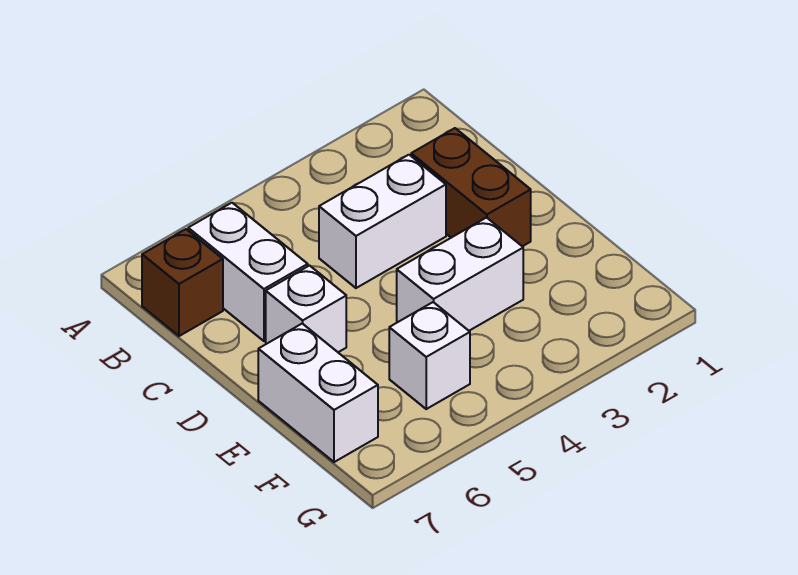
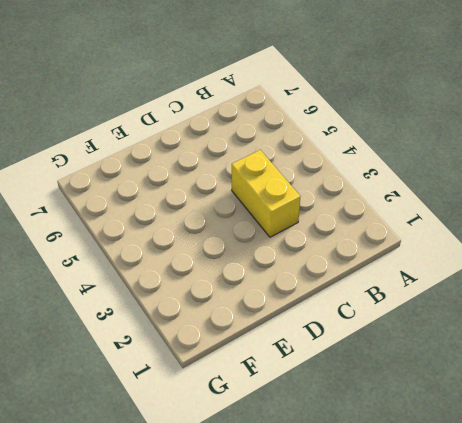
yellow 1x2 brick [232,150,300,237] -> white 1x2 brick [319,155,446,288]
none -> white 1x2 brick [188,203,308,341]
none -> brown 1x1 brick [142,229,223,336]

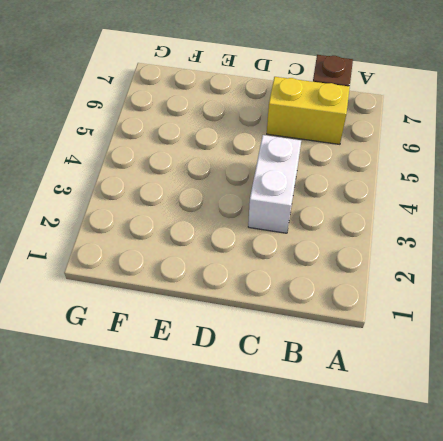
yellow 1x2 brick [267,77,350,144] -> white 1x2 brick [188,203,308,341]
none -> brown 1x2 brick [411,128,531,246]
none -> white 1x1 brick [266,266,346,352]

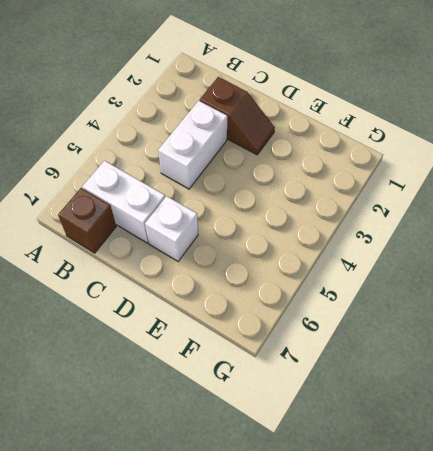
brown 1x2 slope [200,77,275,155] -> brown 1x2 brick [411,128,531,246]
none -> white 1x2 brick [397,218,523,331]
none -> white 1x2 brick [258,324,378,462]

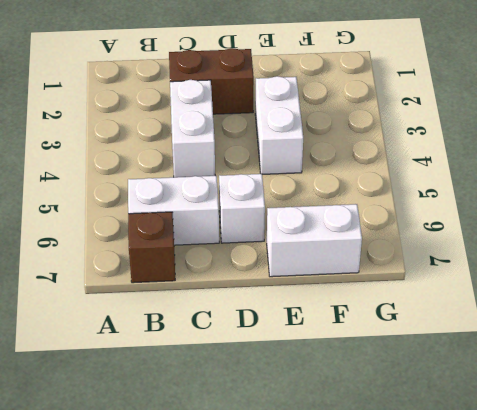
none -> white 1x1 brick [389,302,470,409]

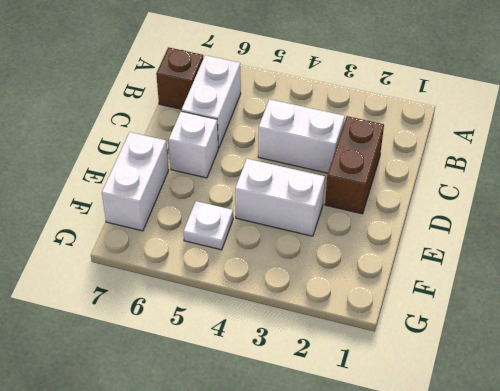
white 1x1 plate [184,201,233,250] -> white 1x1 brick [389,302,470,409]

